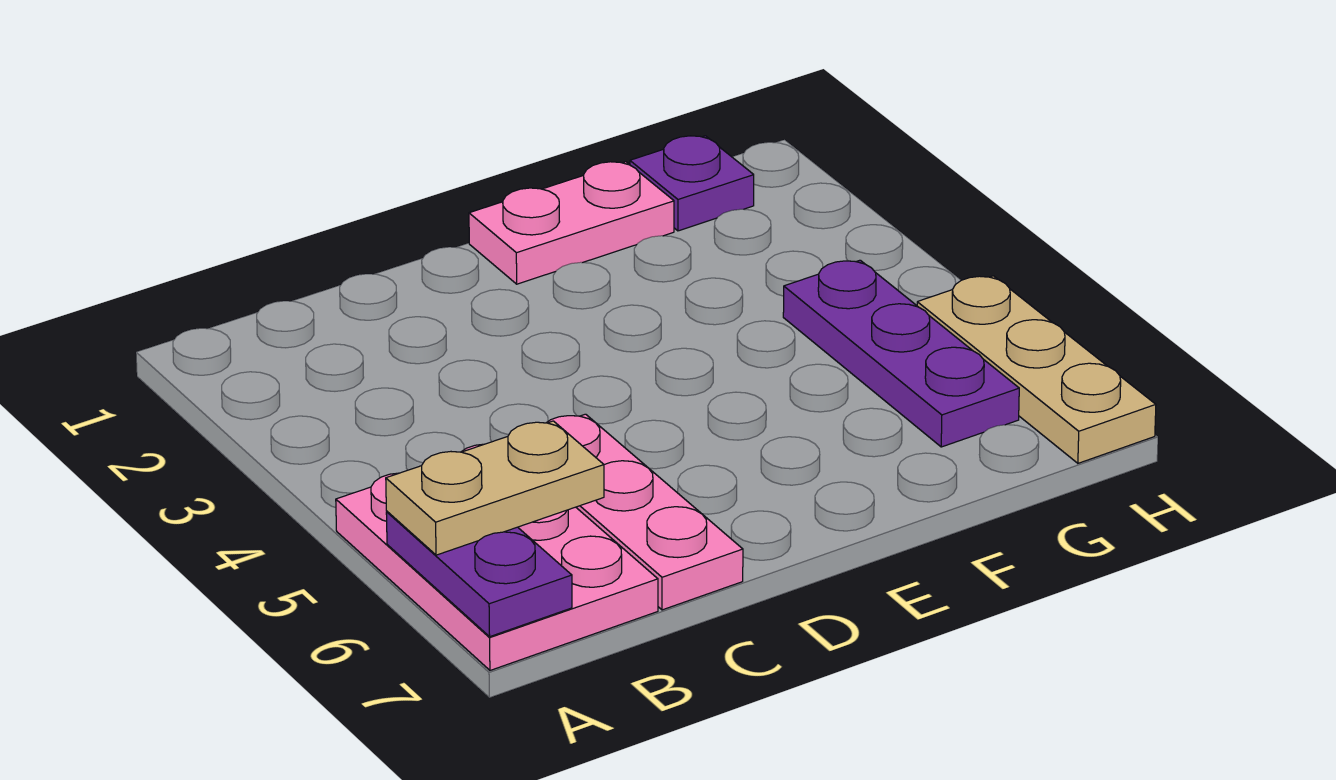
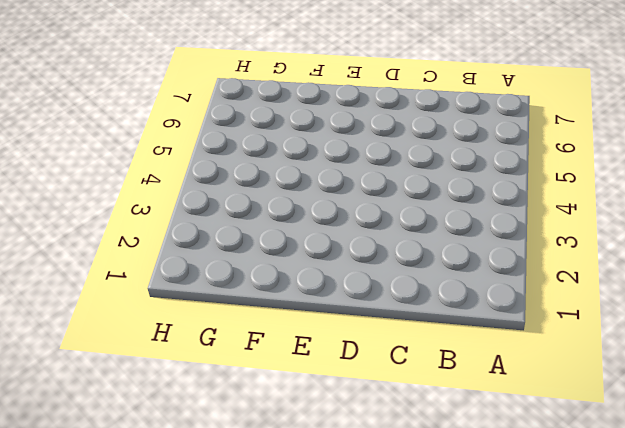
none -> pink 2x3 plate [336,444,658,670]
none -> pink 1x3 plate [547,414,743,610]

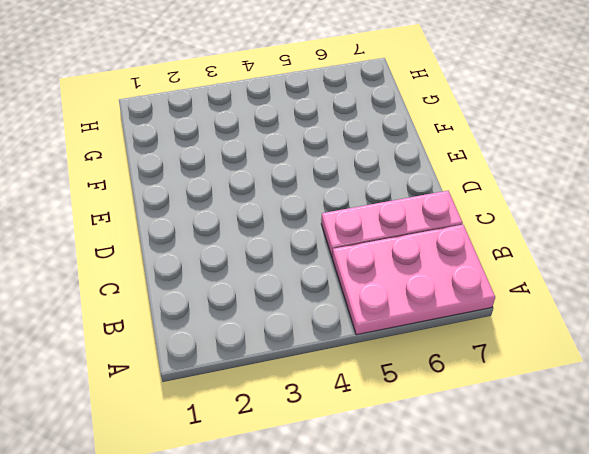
none -> pink 1x2 plate [469,162,674,284]
none -> purple 1x1 plate [630,136,754,231]

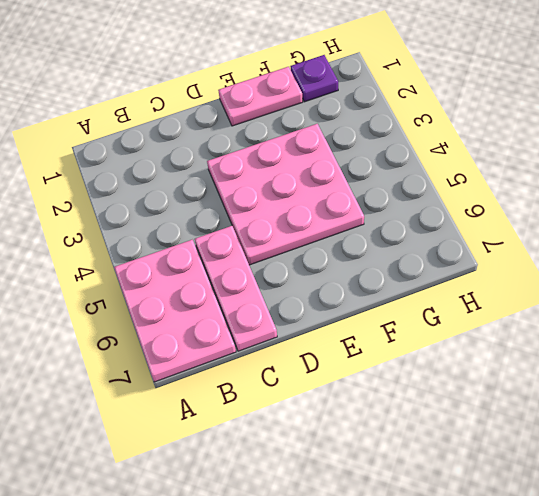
pink 3x3 plate [207,124,364,265] -> none
none -> purple 1x3 plate [783,260,1019,447]
none -> tan 1x3 plate [917,276,1156,463]

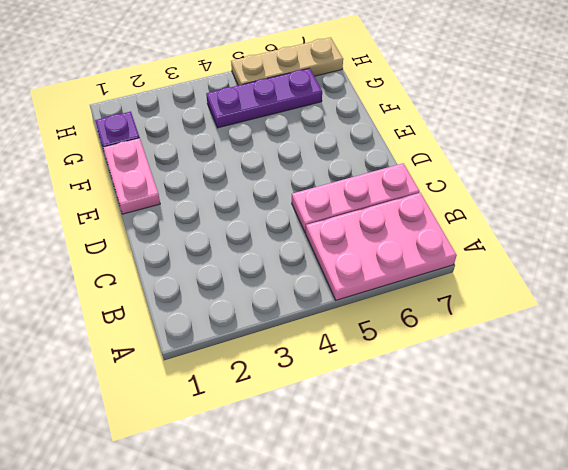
none -> purple 1x2 plate [386,512,572,636]
none -> tan 1x2 plate [386,421,604,555]

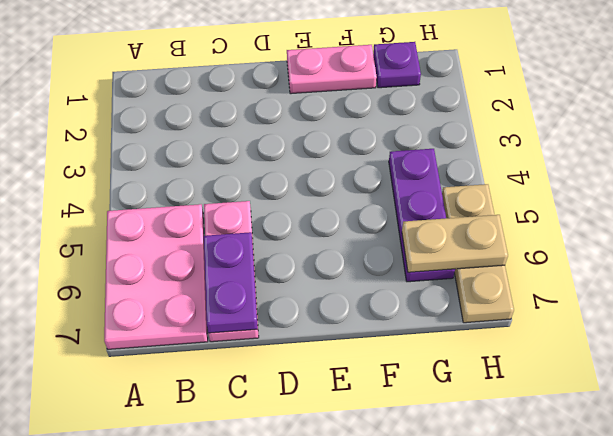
purple 1x2 plate [204,232,258,333] -> purple 1x2 plate moved to [386,512,572,636]
tan 1x2 plate [402,215,508,272] -> tan 1x2 plate moved to [386,421,604,555]

